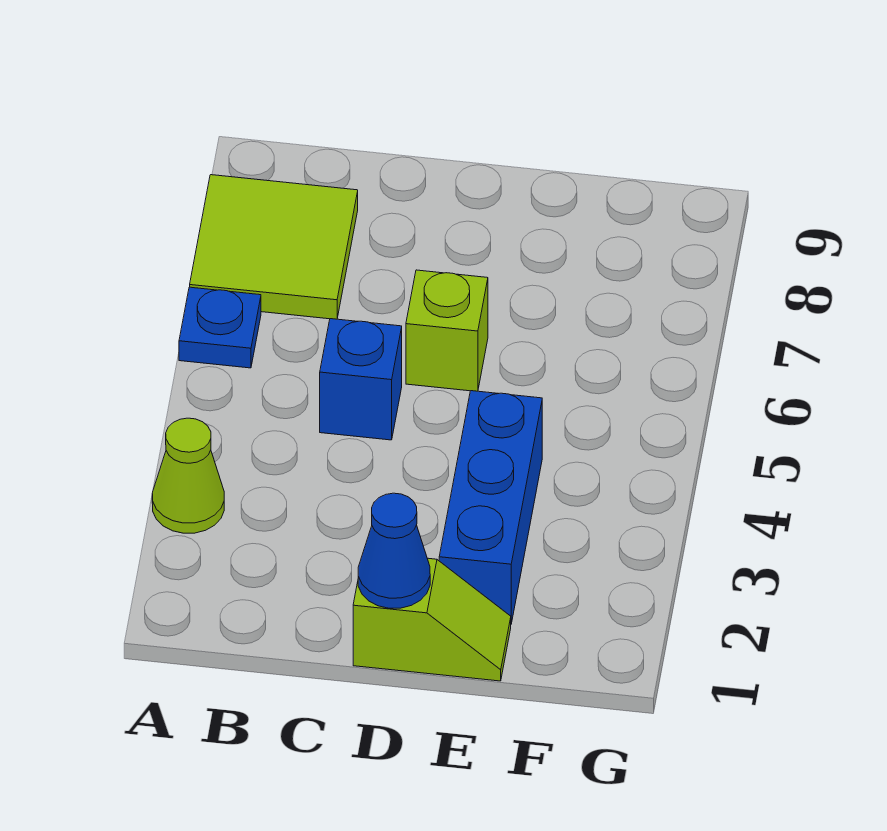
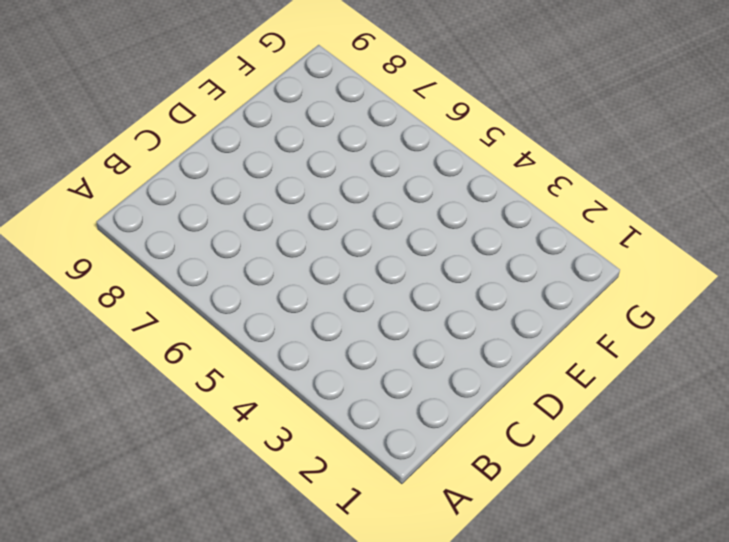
none -> lime 1x1 cone [152,418,224,533]
none -> blue 1x1 plate [179,287,261,368]

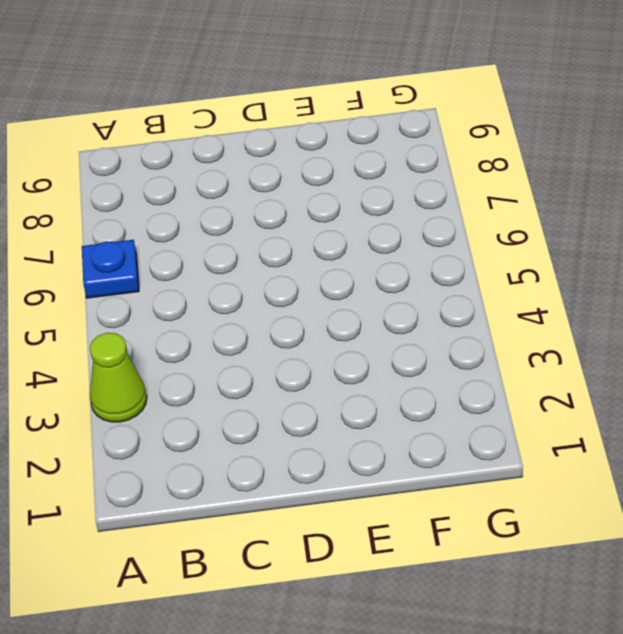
none -> lime 2x2 tile [190,175,358,319]
none -> blue 1x1 brick [320,319,402,440]

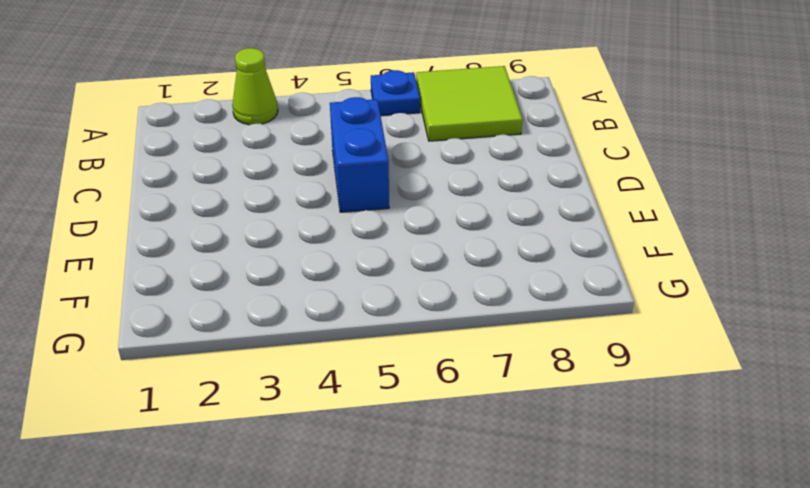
blue 1x2 brick [330,97,389,212] -> blue 1x1 brick [320,319,402,440]
none -> lime 1x2 slope [353,558,511,681]
none -> lime 1x1 brick [406,270,488,391]

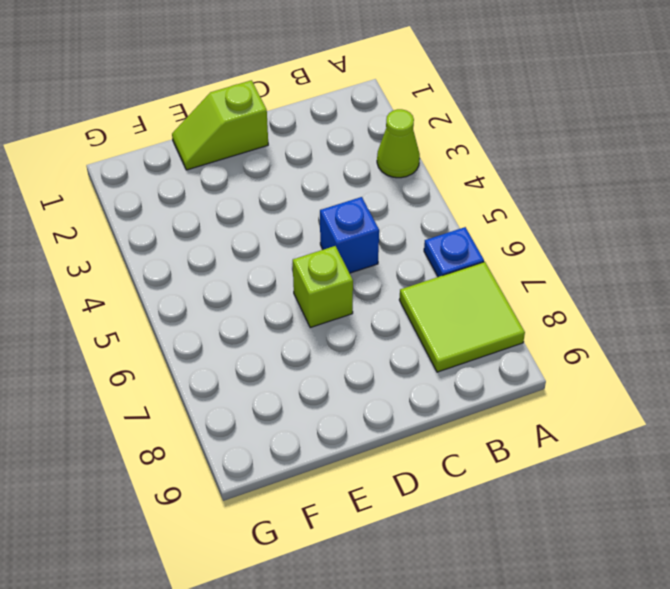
none -> blue 1x3 brick [439,391,542,624]
none -> blue 1x1 cone [358,493,430,608]

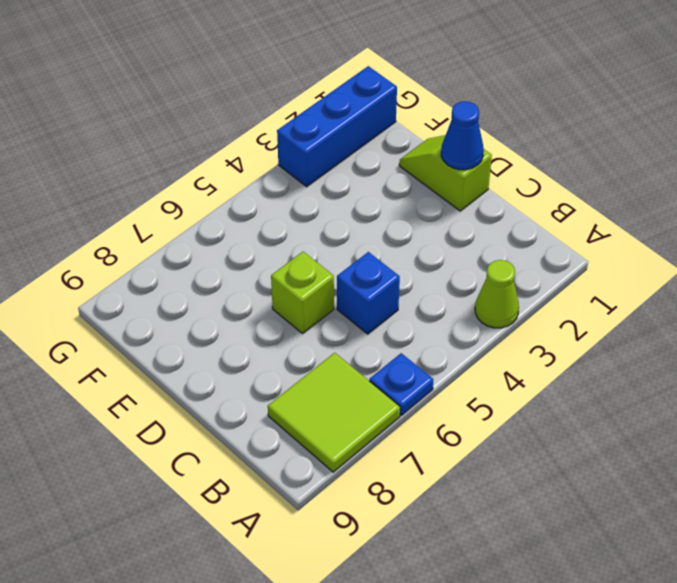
blue 1x3 brick [277,66,397,187] -> blue 1x3 brick moved to [439,391,542,624]

